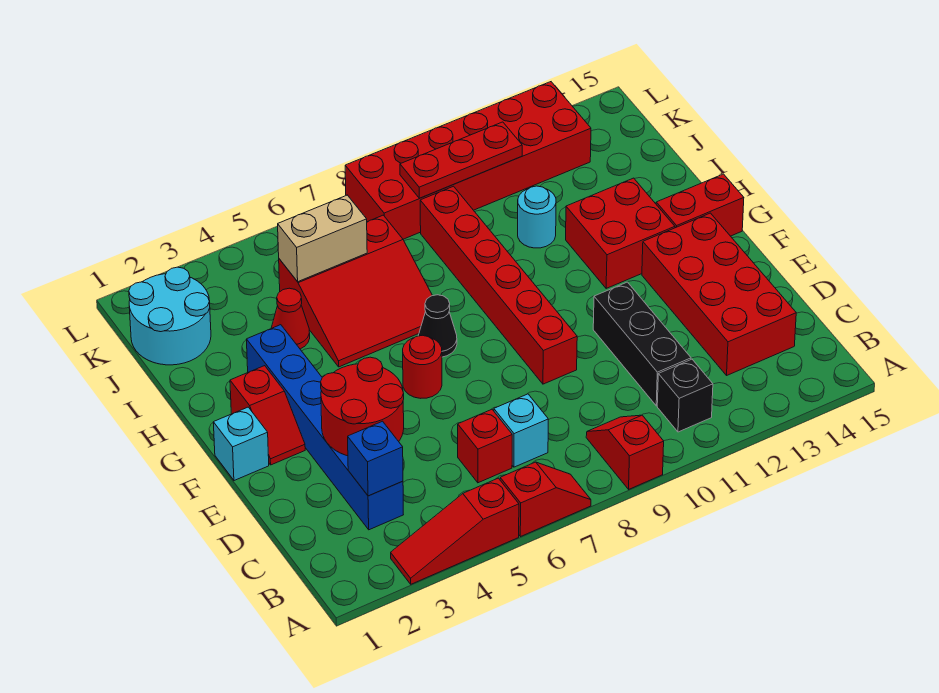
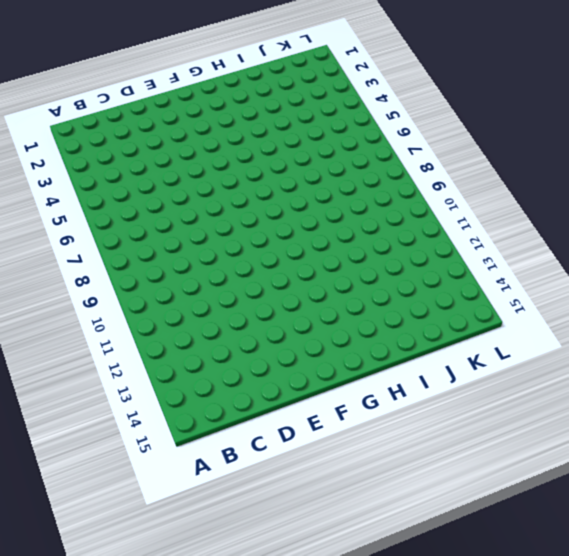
none -> red 1x3 slope [391,478,519,584]
none -> red 1x2 slope [500,462,591,537]
none -> red 1x2 slope [586,415,664,489]

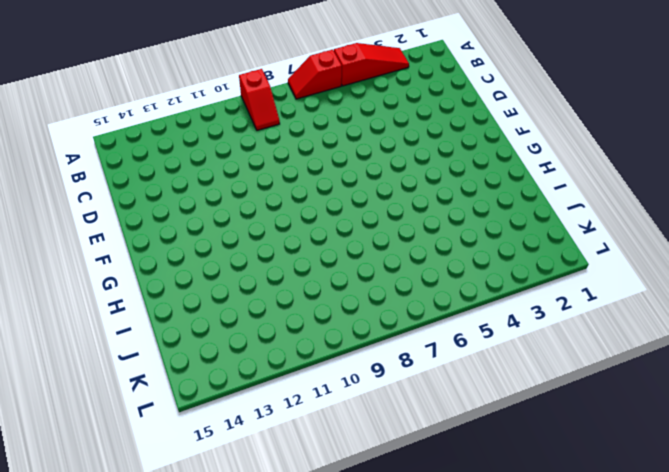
none -> black 1x1 brick [657,359,713,432]
none -> blue 1x6 brick [246,325,403,530]
none -> red 1x1 brick [458,410,512,483]

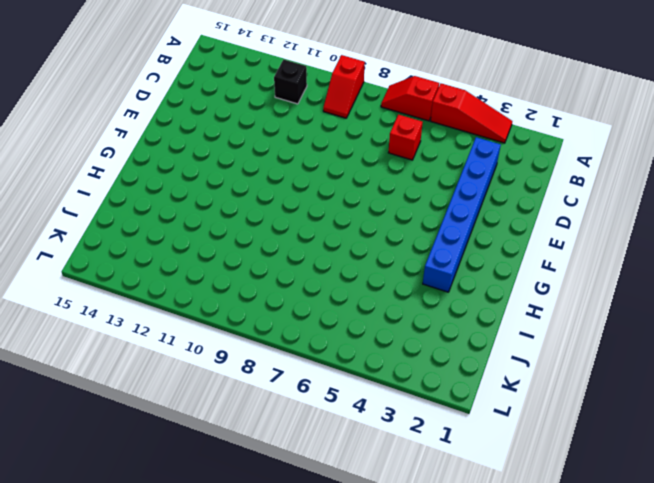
none -> cyan 1x1 brick [494,394,548,467]
none -> black 1x3 brick [593,282,691,406]
none -> red 2x4 brick [642,213,796,375]

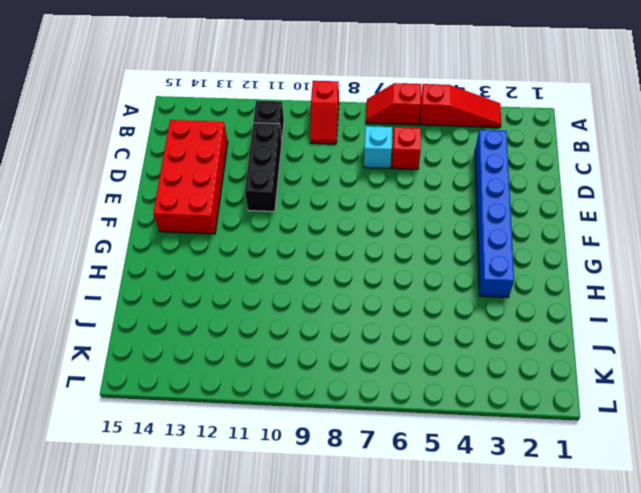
none -> red 1x6 brick [420,186,577,384]
none -> cyan 1x1 brick [213,407,269,481]
none -> red 1x2 slope [230,366,305,465]

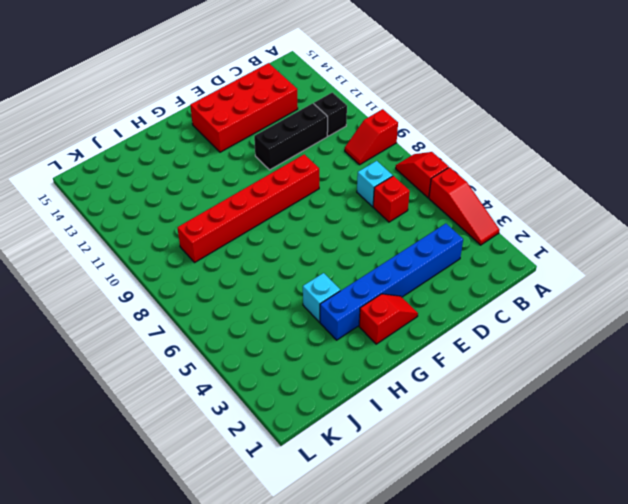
cyan 1x1 brick [303,273,340,322] -> cyan 1x1 brick moved to [213,407,269,481]
none -> red 1x1 round brick [403,335,442,398]
none -> black 1x1 cone [418,295,457,357]
none -> red 2x2 brick [566,178,675,288]

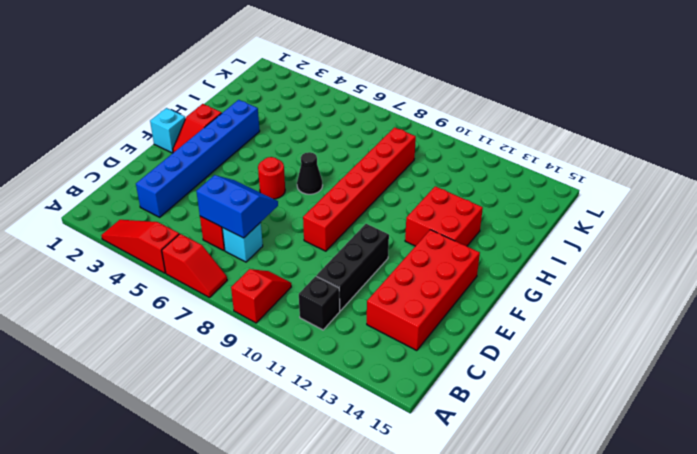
blue 2x2 slope [196,175,278,238] -> none
none -> red 1x2 brick [656,174,744,236]
none -> red 3x3 slope [279,215,432,367]
none -> red 1x1 cone [271,288,310,349]

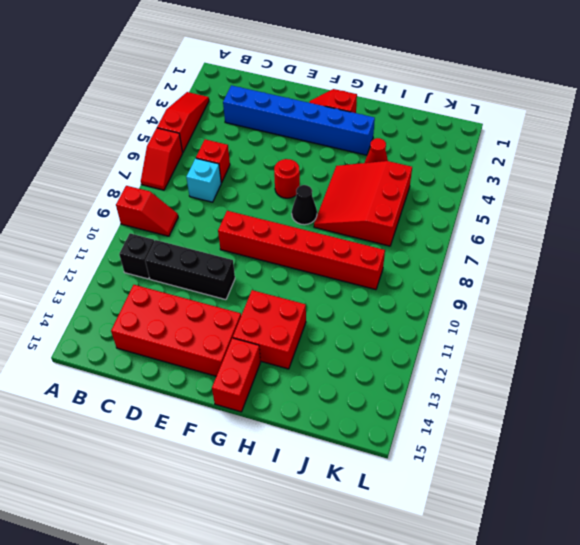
none -> cyan 1x1 brick [213,407,269,481]
none -> cyan 1x1 round brick [518,186,556,248]
none -> cyan 2x2 round brick [129,267,211,365]

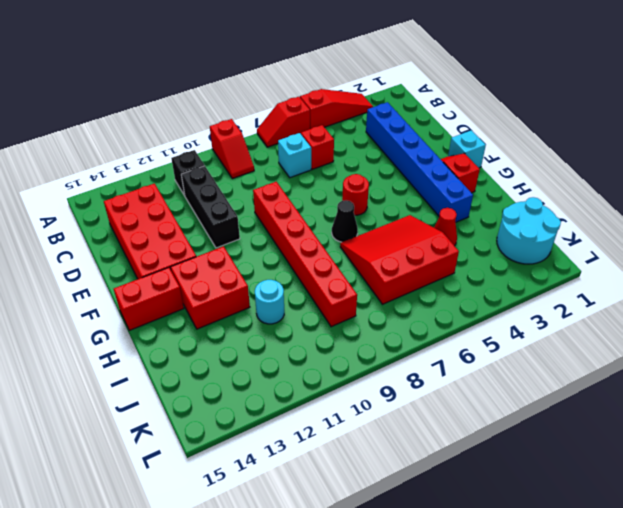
none -> red 2x6 brick [345,82,591,239]
none -> blue 1x1 brick [348,421,403,496]
none -> red 2x2 round brick [321,357,404,456]

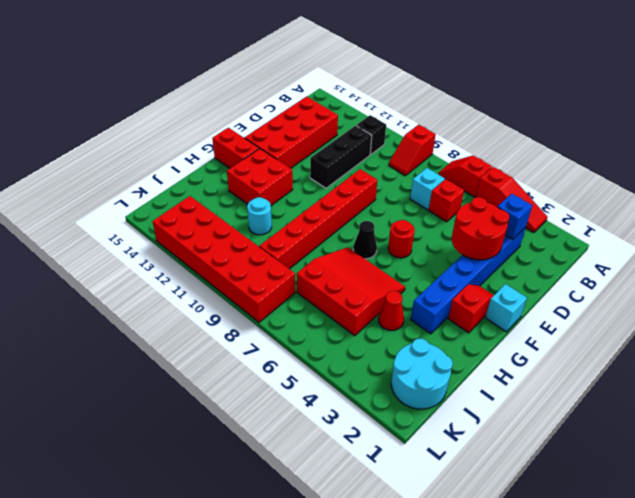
none -> tan 1x2 brick [278,195,367,282]
none -> red 1x3 plate [400,122,522,198]

